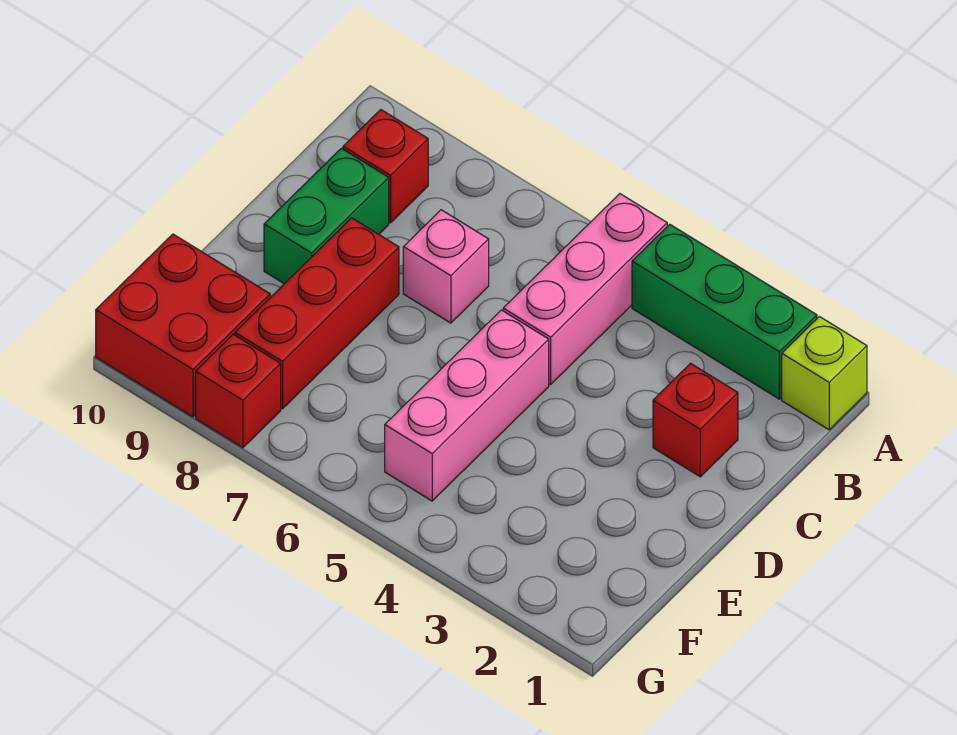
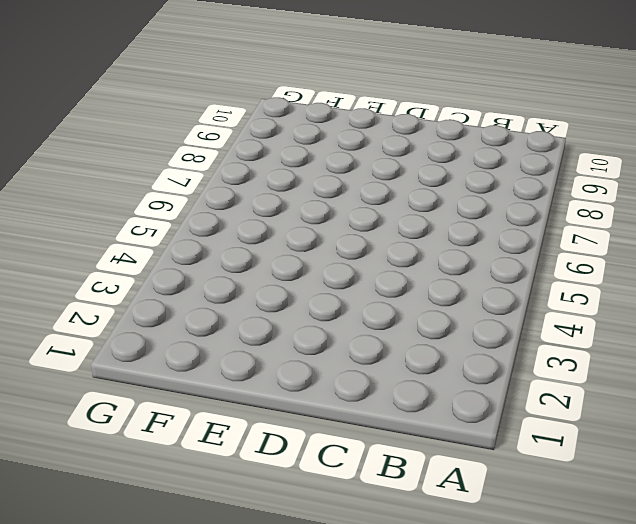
none -> lime 1x1 brick [782,317,867,430]
none -> green 1x3 brick [632,224,817,399]

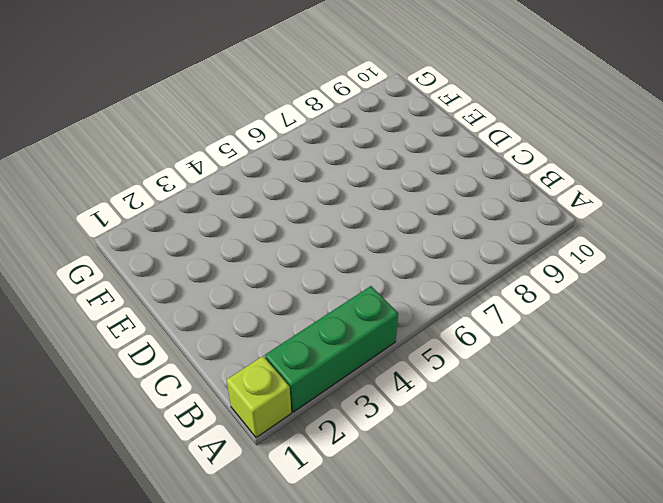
none -> pink 1x3 brick [503,194,667,384]
none -> red 1x1 brick [343,110,428,223]

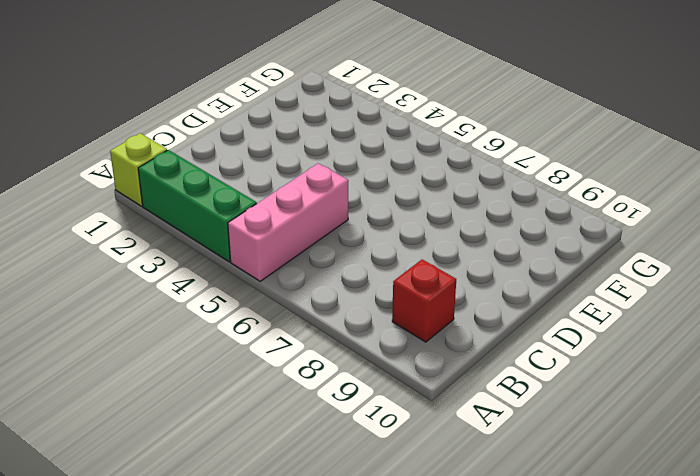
none -> red 1x1 brick [653,363,738,477]
none -> pink 1x1 brick [403,210,489,323]

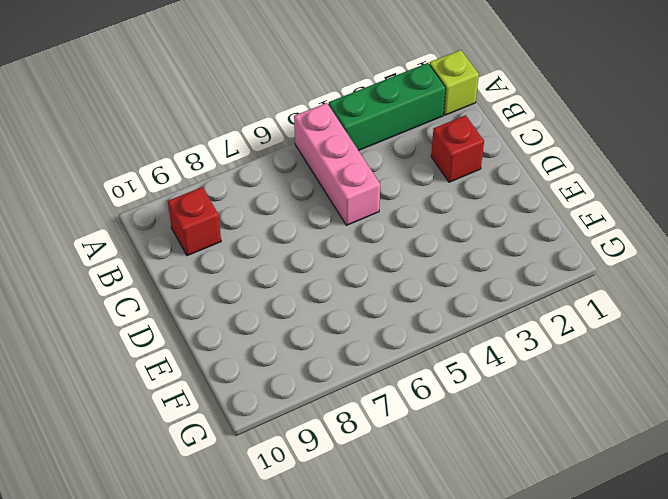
none -> pink 1x1 brick [403,210,489,323]
none -> green 1x2 brick [264,148,389,284]

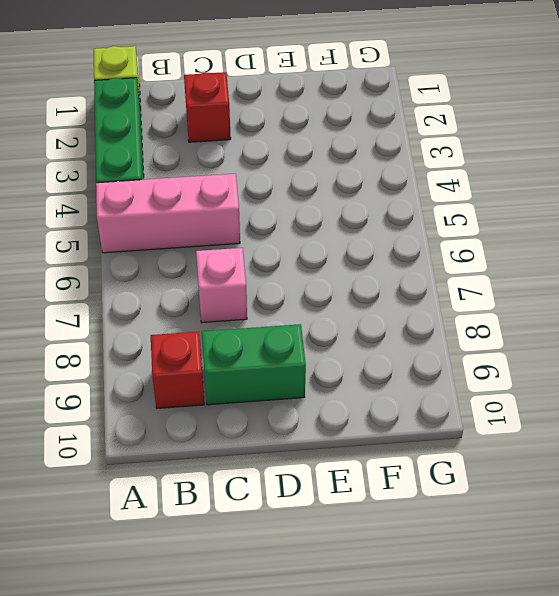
none -> pink 1x3 brick [385,310,549,501]
none -> red 1x3 brick [235,218,399,409]

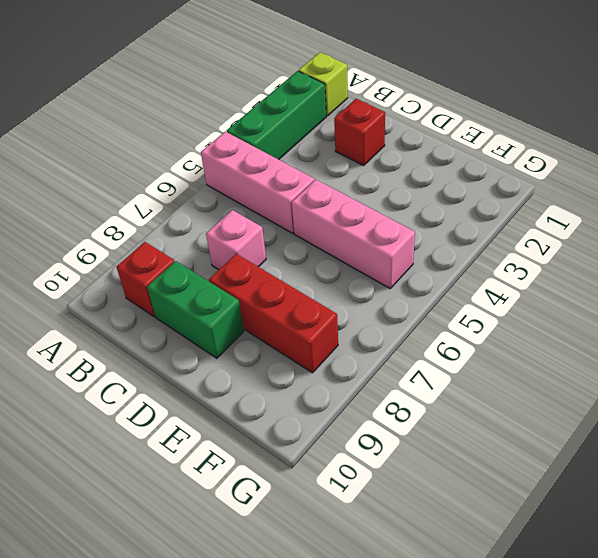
none -> red 2x2 brick [96,234,270,417]
none -> red 1x1 brick [196,334,281,448]

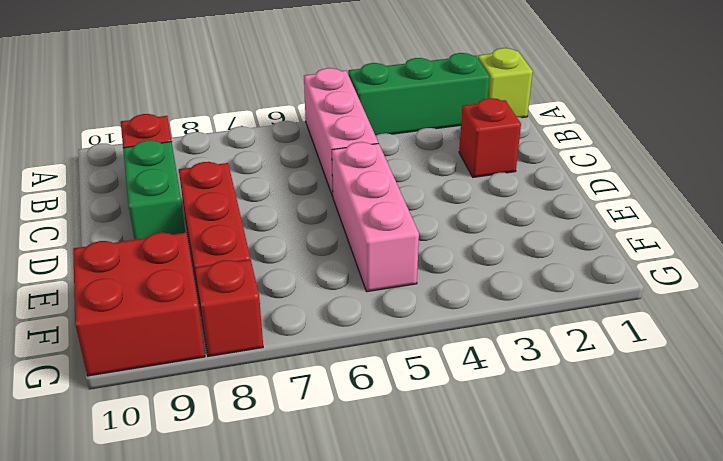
none -> pink 1x1 brick [403,210,489,323]

